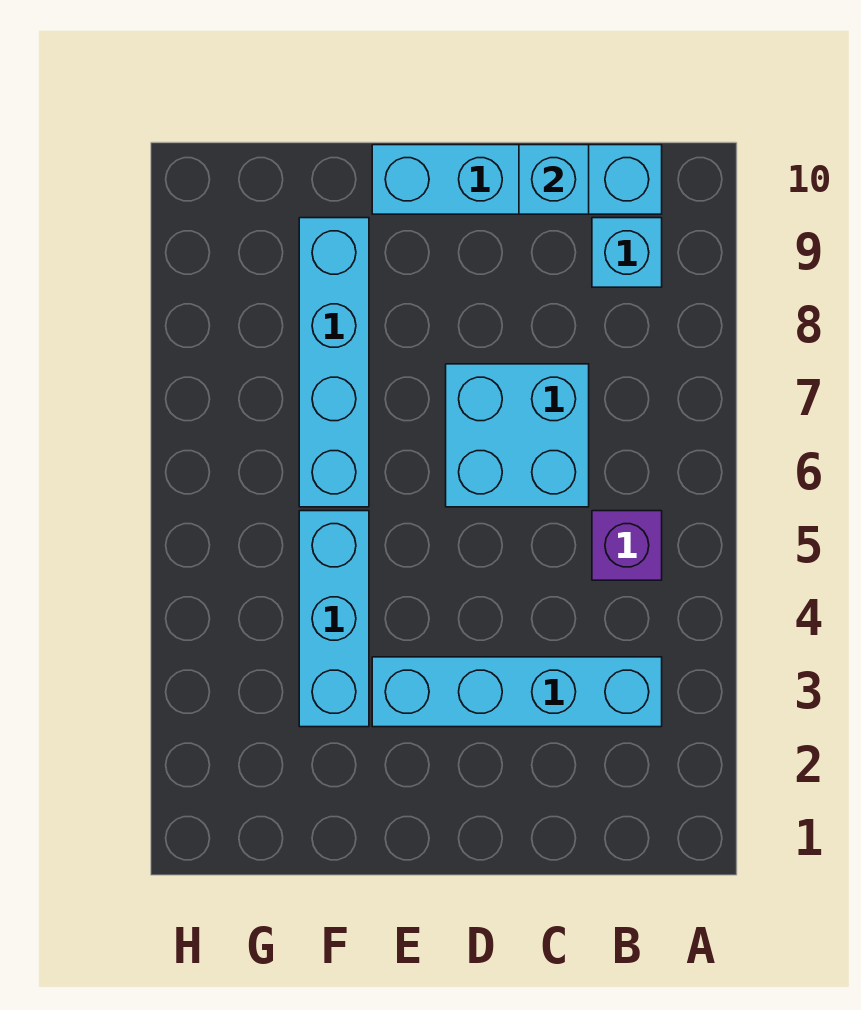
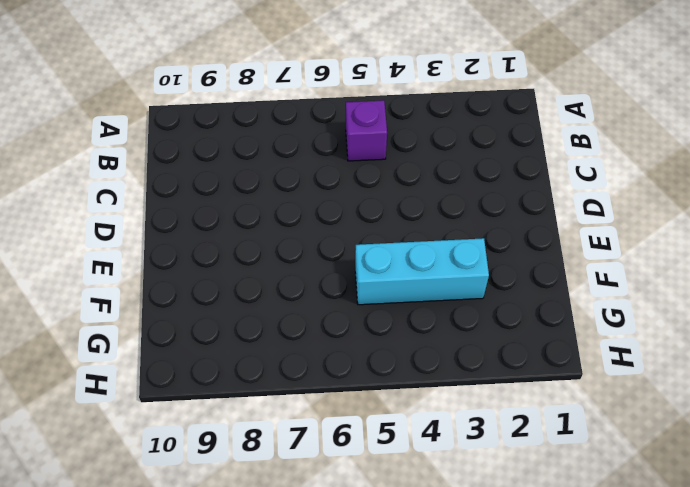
none -> cyan 1x4 brick [372,657,662,727]
none -> cyan 1x1 brick [592,218,662,287]

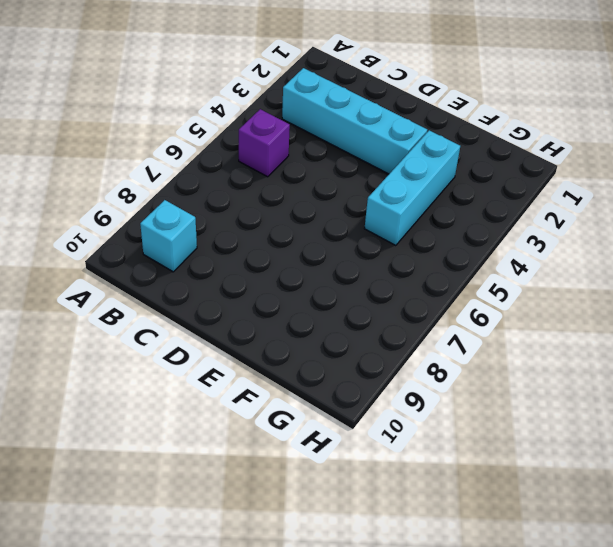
none -> cyan 1x4 brick [372,145,662,214]
none -> cyan 2x2 brick [446,364,589,507]

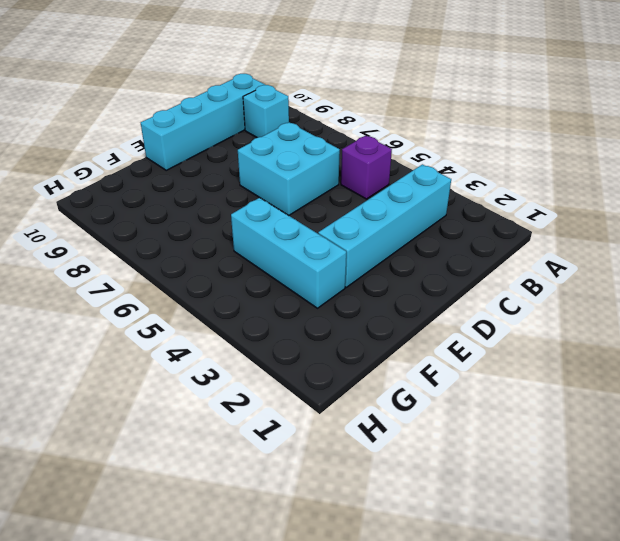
none -> cyan 1x4 brick [299,218,369,507]
none -> cyan 1x1 brick [519,145,589,214]

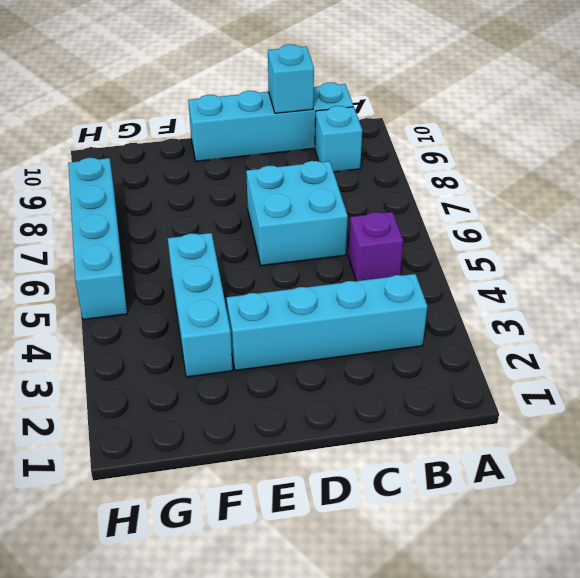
cyan 1x4 brick [68,158,127,320] -> cyan 1x4 brick moved to [299,218,369,507]

